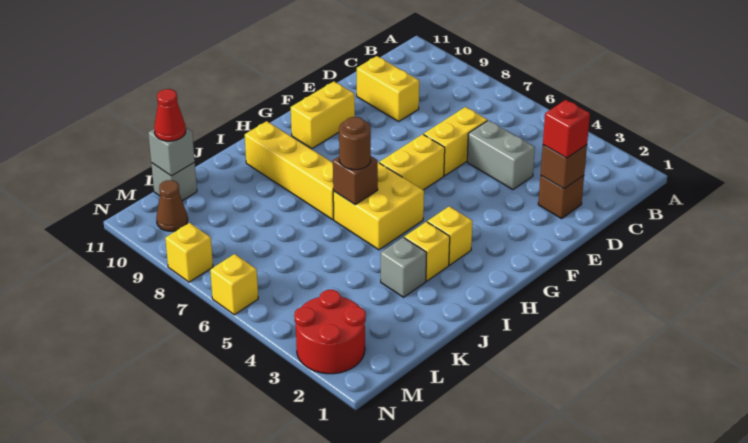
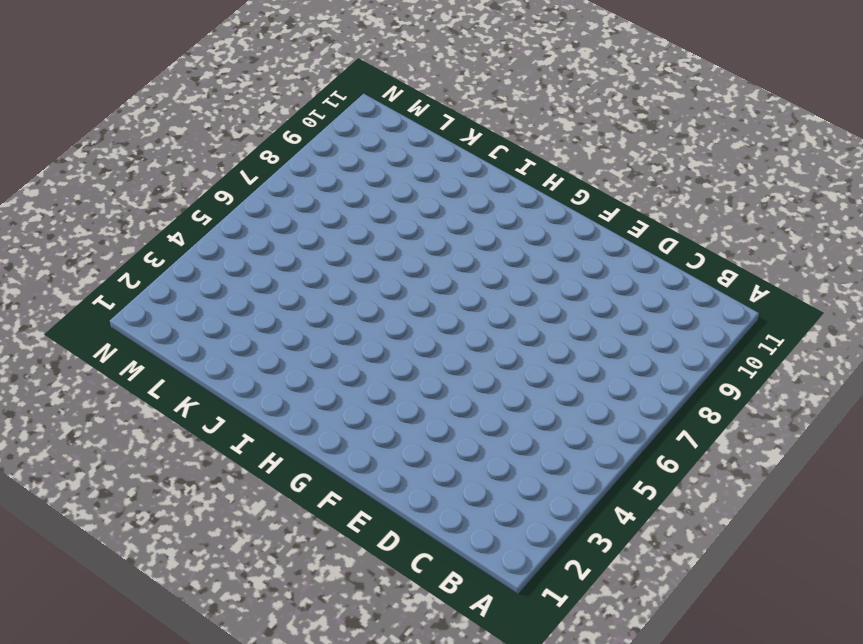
none -> brown 1x1 brick [538,176,584,219]
none -> grey 1x2 brick [467,120,535,190]
none -> yellow 1x2 brick [424,107,487,176]

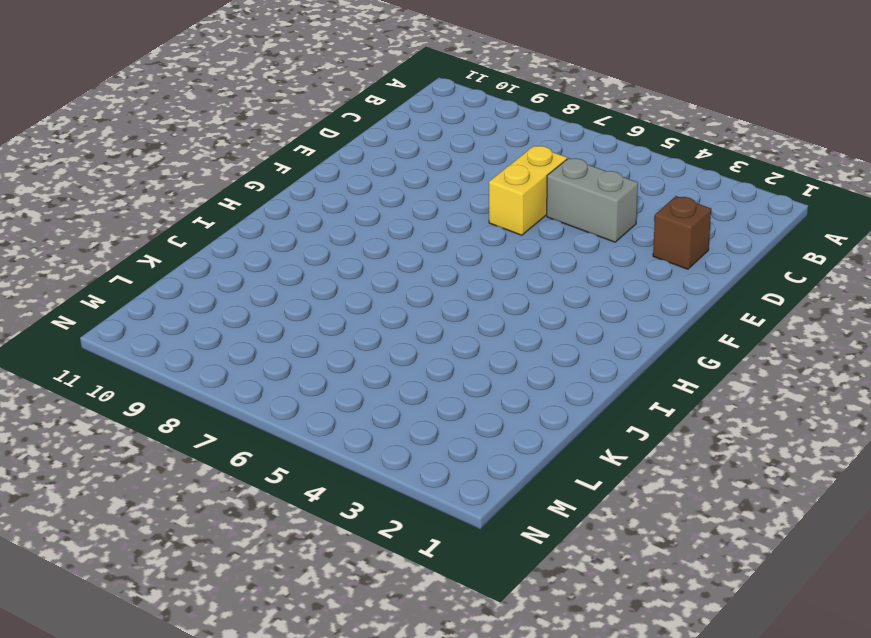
none -> yellow 1x2 brick [357,56,419,121]
none -> yellow 1x2 brick [379,134,445,190]
none -> yellow 1x2 brick [291,81,355,149]

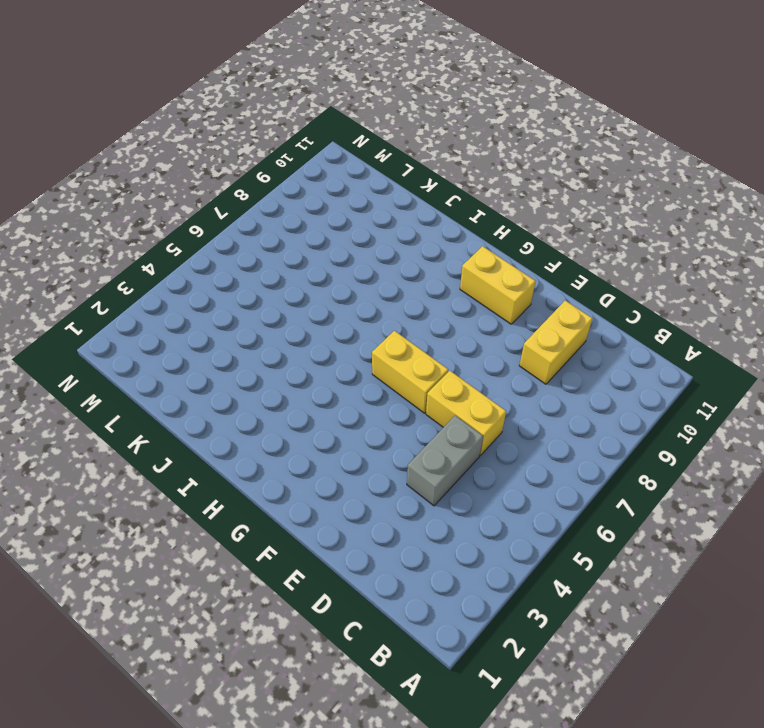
none -> brown 1x1 brick [538,176,584,219]
none -> yellow 1x1 brick [427,206,472,265]
none -> yellow 2x2 brick [333,163,424,250]

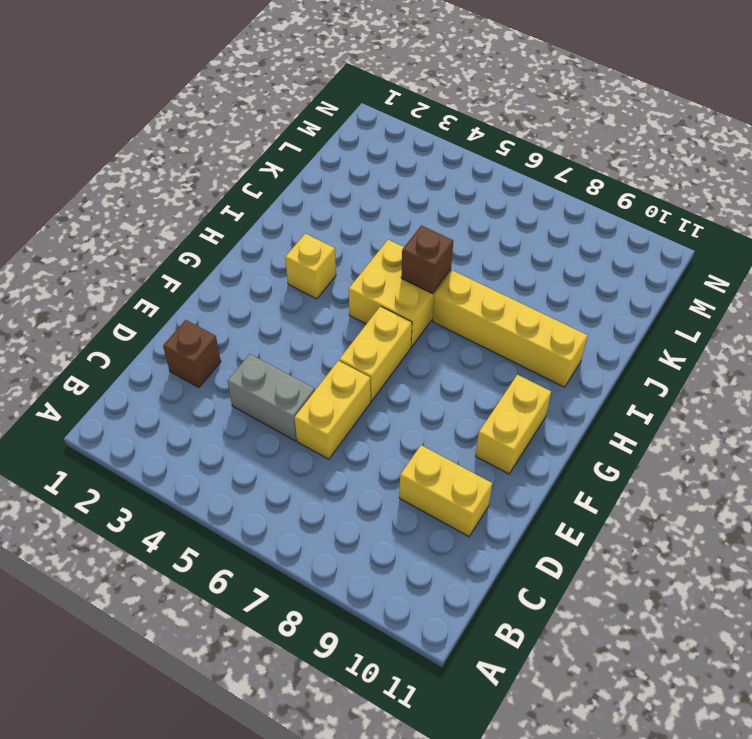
none -> yellow 1x1 brick [404,222,450,281]
none -> grey 1x1 brick [381,237,427,297]
none -> grey 1x1 brick [151,163,197,201]

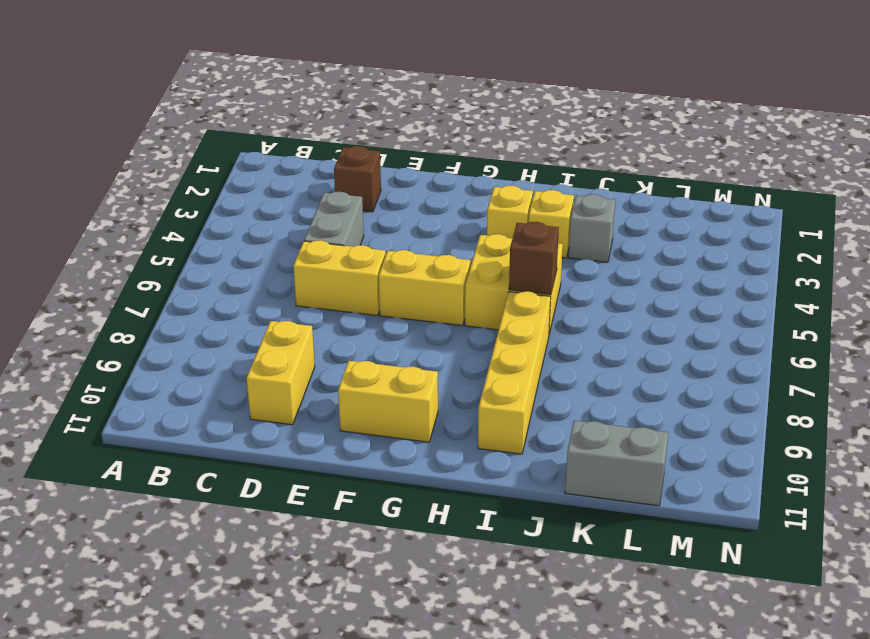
grey 1x2 brick [565,420,668,506] -> grey 1x1 brick [151,163,197,201]
none -> red 2x2 round brick [294,290,366,374]
none -> brown 1x1 cone [156,180,188,231]
none -> yellow 1x1 brick [210,254,258,315]

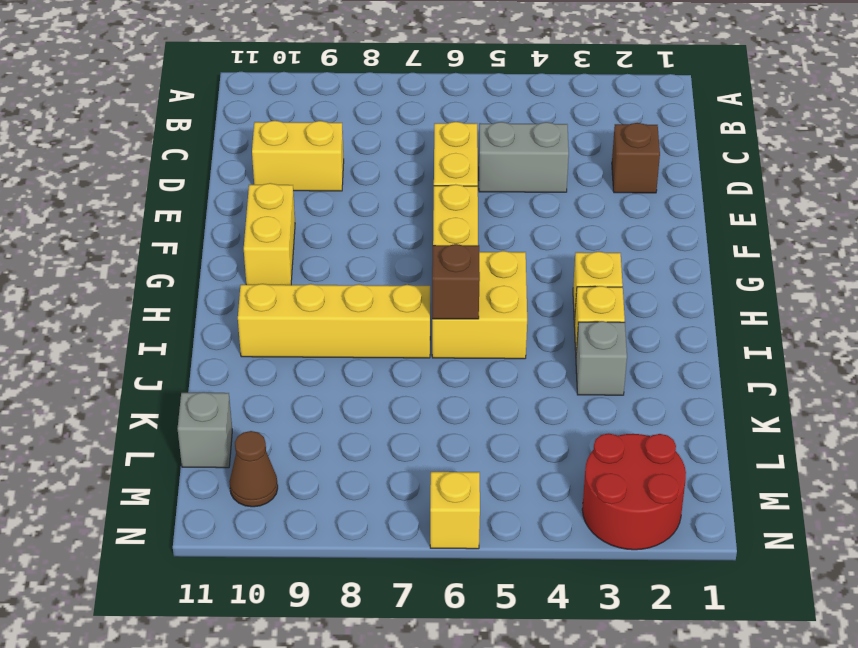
none -> yellow 1x1 brick [165,223,213,282]
none -> brown 1x1 brick [541,145,587,189]
none -> grey 1x1 brick [148,128,195,176]

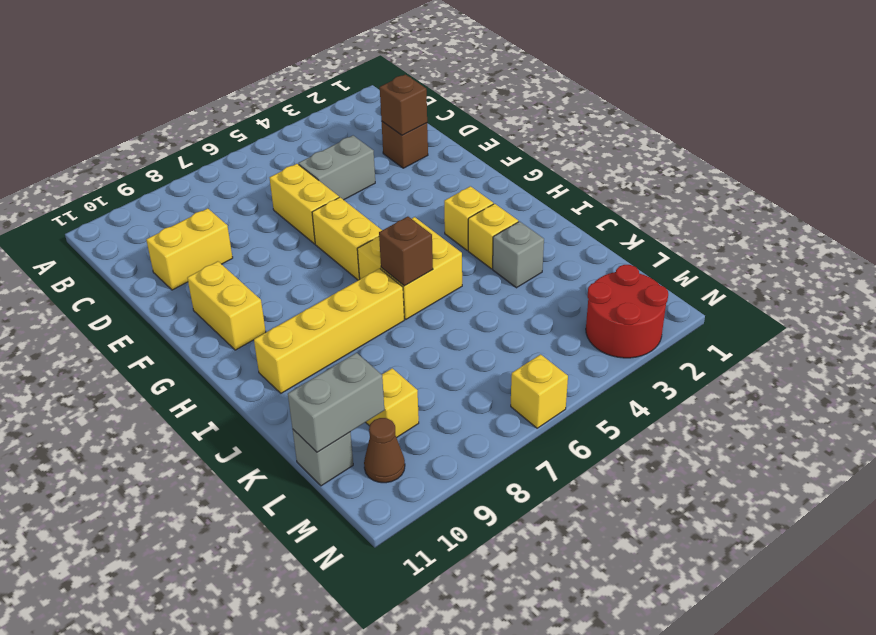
yellow 1x1 brick [366,368,419,438] -> yellow 1x1 brick moved to [165,223,213,282]
grey 1x2 brick [288,353,384,452] -> grey 1x1 brick [148,128,195,176]
none -> red 1x1 brick [543,100,590,158]
none -> brown 1x1 round brick [339,117,371,170]
none -> red 1x1 cone [154,89,186,141]

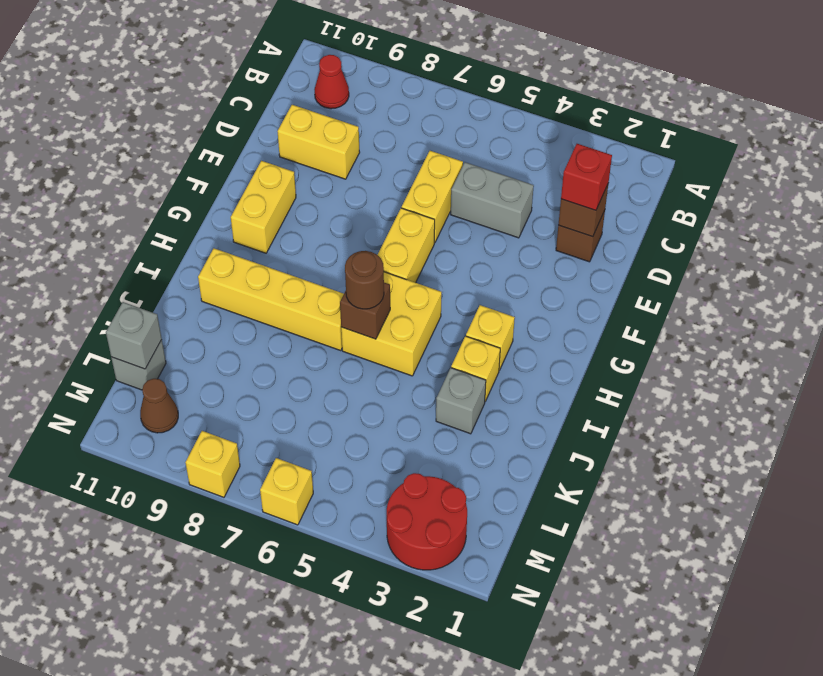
red 1x1 cone [314,55,349,109] -> red 1x1 cone moved to [154,89,186,141]

